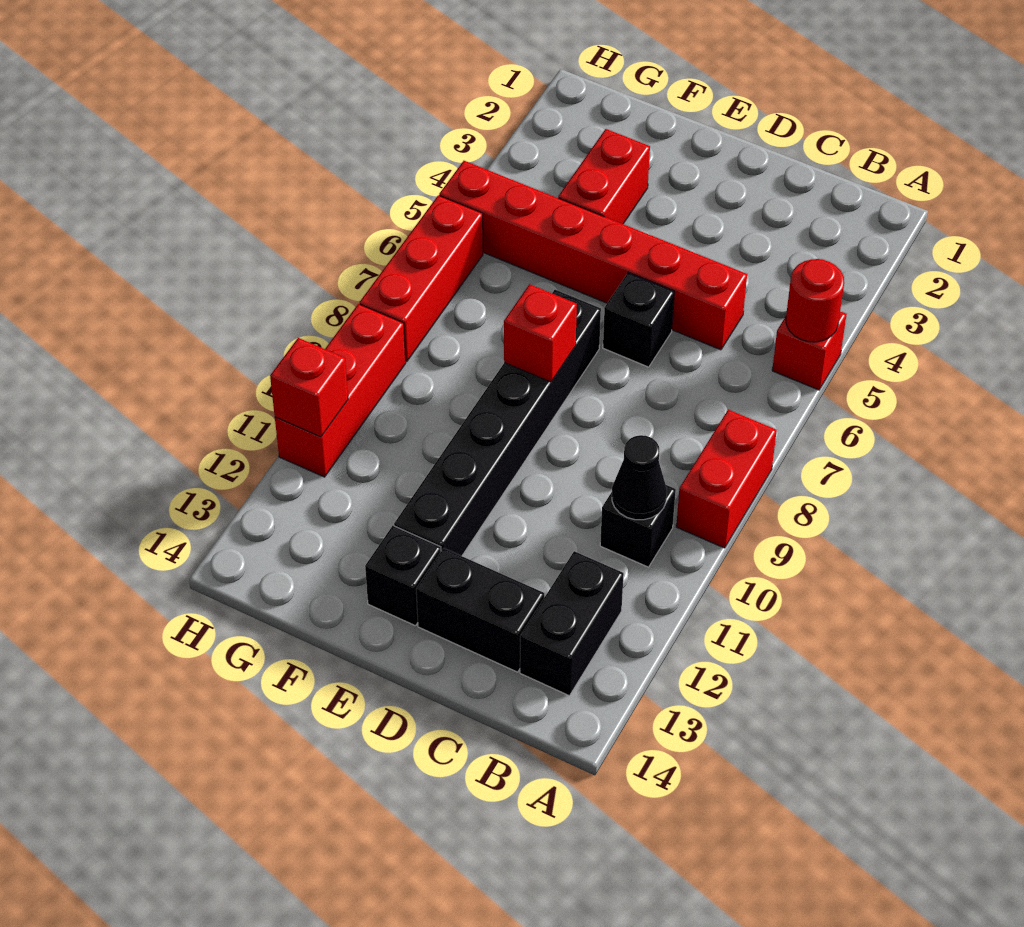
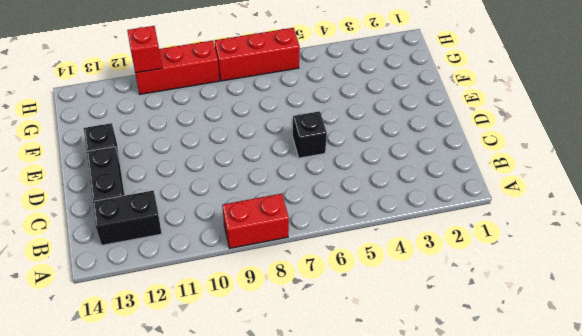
none -> red 1x1 brick [772,311,847,390]
none -> black 1x1 brick [600,485,676,567]
none -> red 1x6 brick [439,161,747,350]

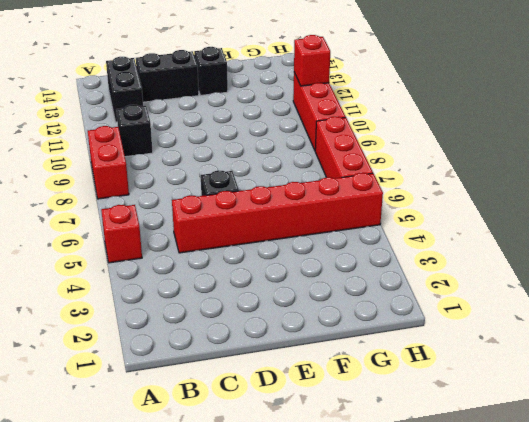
none -> black 1x6 brick [394,290,601,556]
none -> red 1x2 brick [558,129,650,224]
none -> red 1x1 round brick [786,259,844,342]

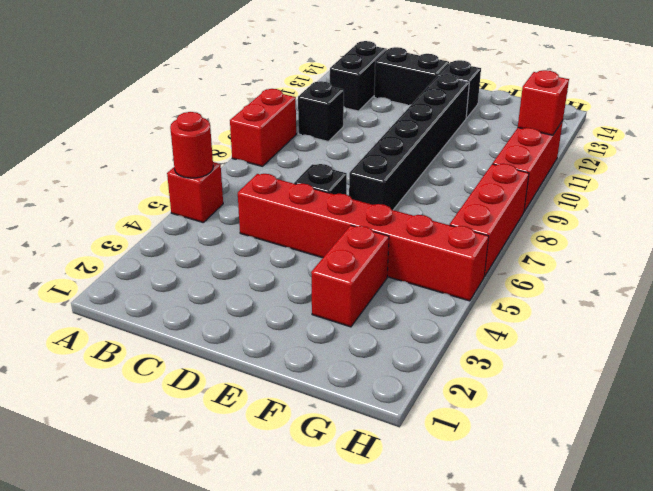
none -> black 1x1 cone [612,435,667,520]
none -> red 1x1 brick [504,284,577,382]

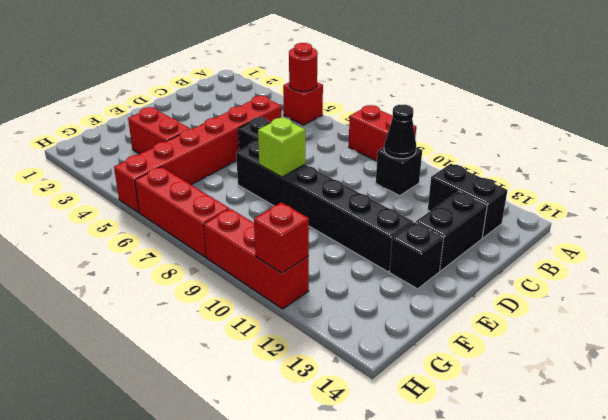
lime 1x1 brick [258,118,305,177] -> red 1x1 brick [504,284,577,382]

